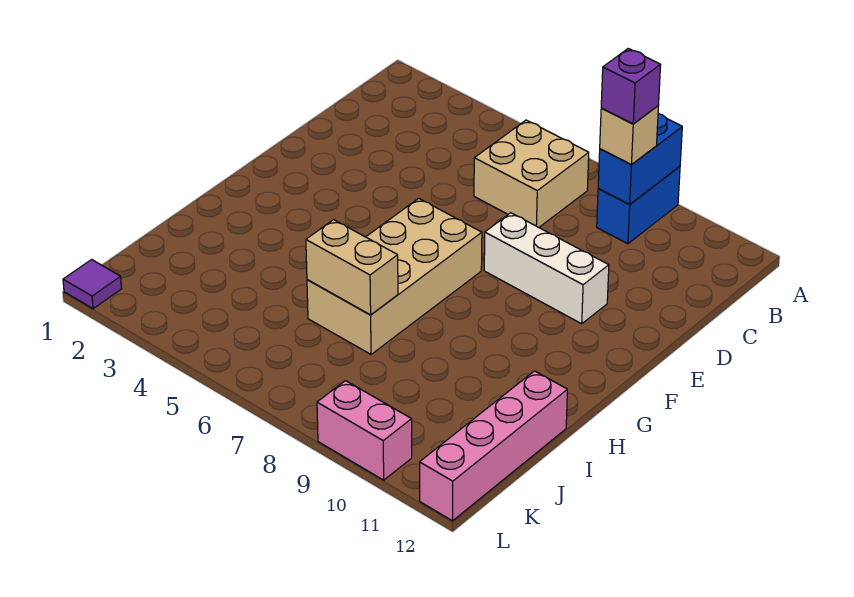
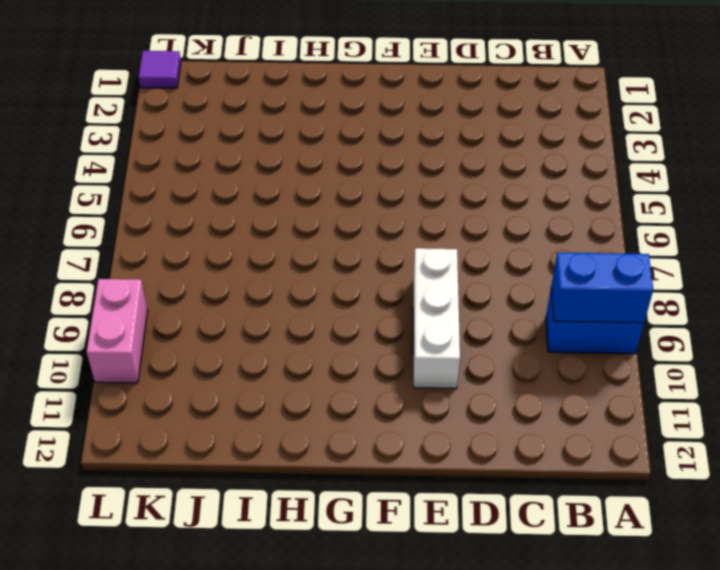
none -> tan 2x2 brick [474,120,589,227]
none -> tan 2x4 brick [307,198,482,354]

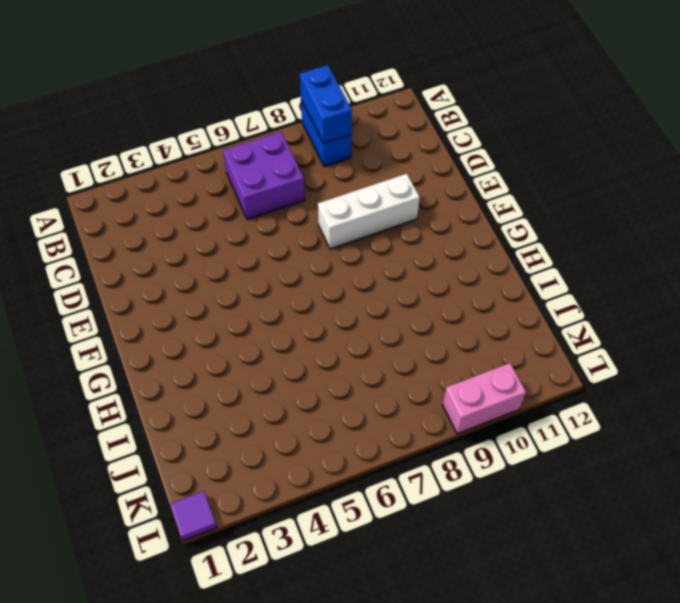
purple 2x2 brick [223,132,305,219] -> tan 2x2 brick [474,120,589,227]
none -> tan 2x4 brick [307,198,482,354]
none -> pink 1x4 brick [420,371,567,521]

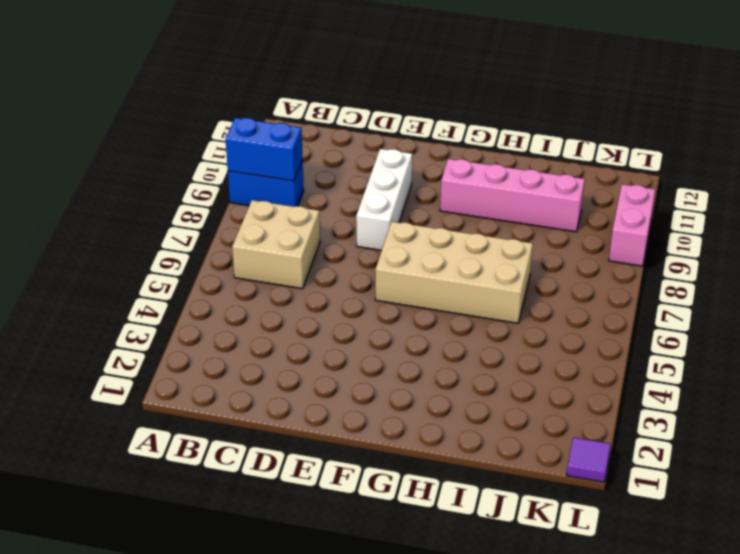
pink 1x4 brick [440,159,585,232] -> pink 1x4 brick moved to [420,371,567,521]
none -> tan 1x2 brick [306,220,398,315]
none -> tan 1x1 brick [600,106,658,165]

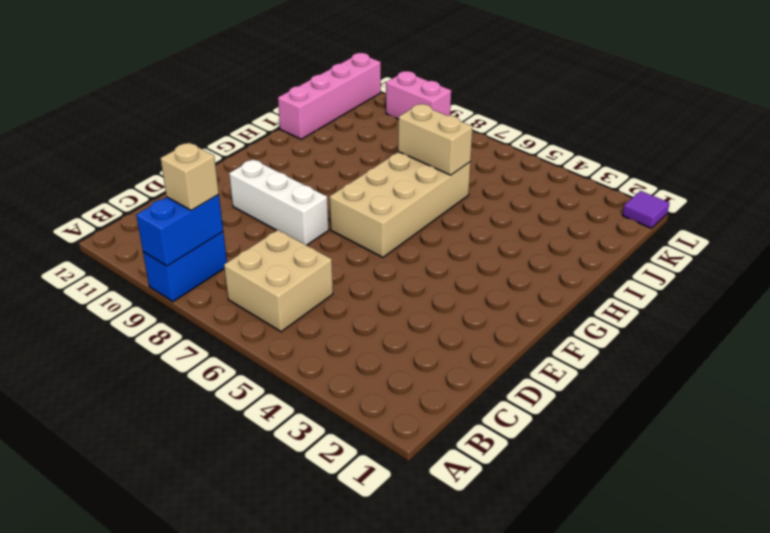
none -> purple 1x1 brick [601,48,661,124]

